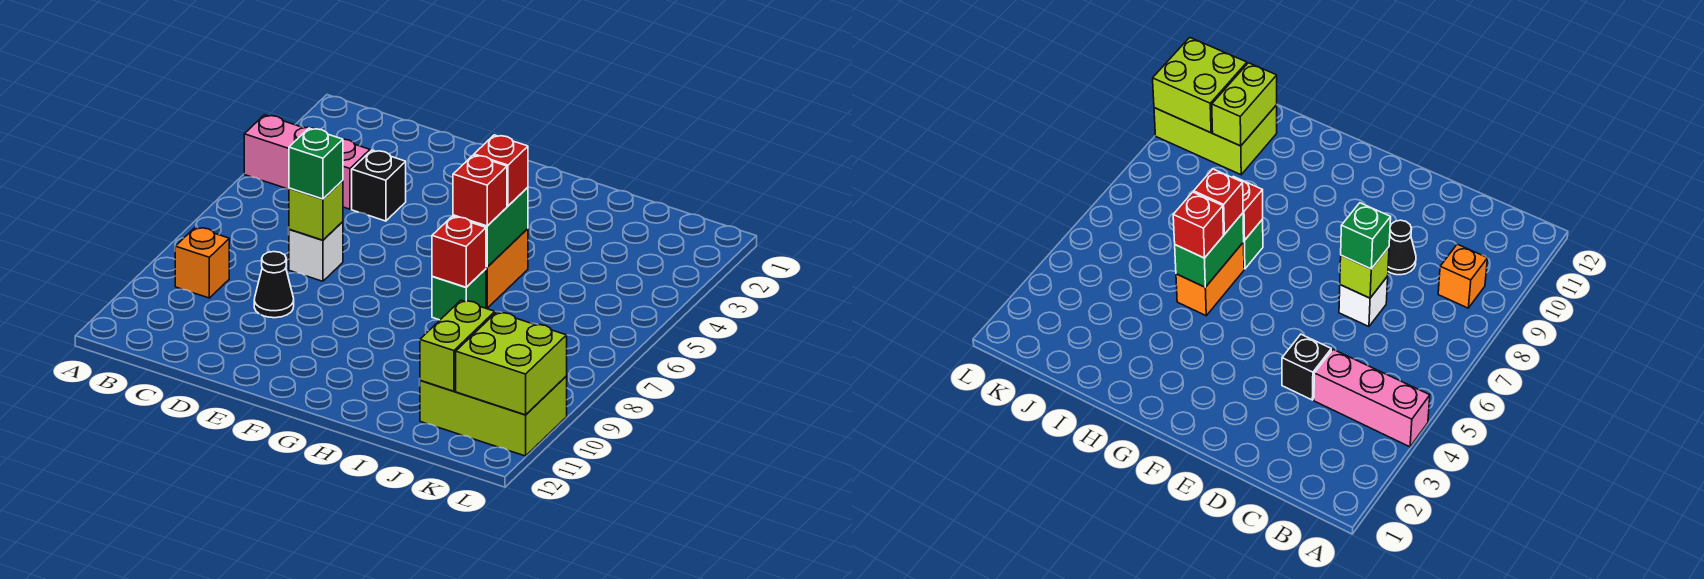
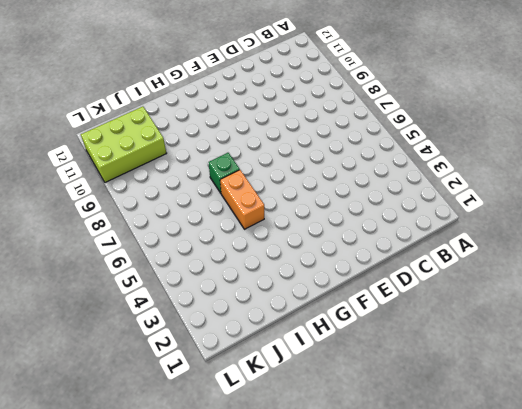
none -> pink 1x3 brick [244,115,370,209]
none -> orange 1x1 brick [175,227,229,298]
none -> black 1x1 brick [352,150,406,221]

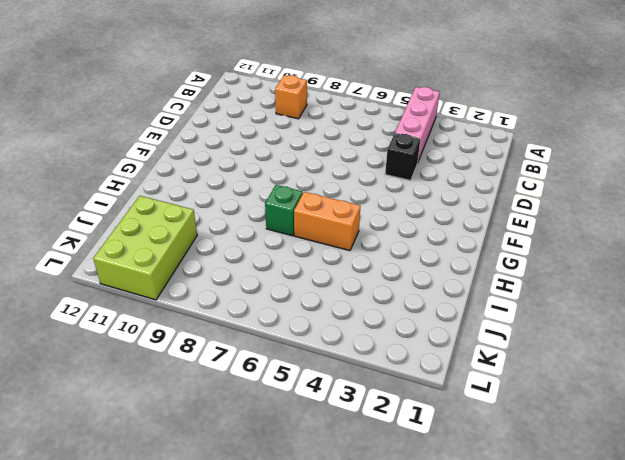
none -> white 1x1 brick [289,222,343,281]
none -> black 1x1 cone [254,252,294,318]
none -> lime 1x1 brick [289,180,343,240]

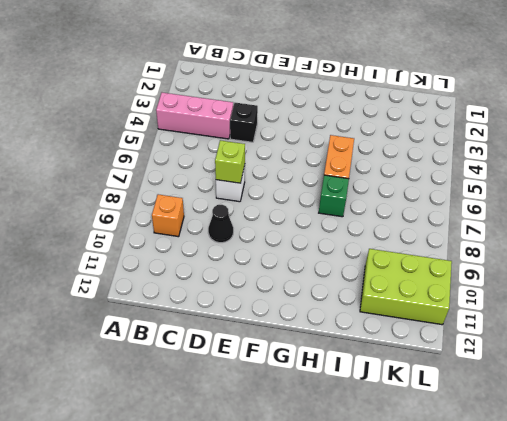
none -> green 1x2 brick [453,187,528,267]
none -> red 1x1 brick [432,216,486,287]
none -> lime 1x2 brick [420,300,495,391]

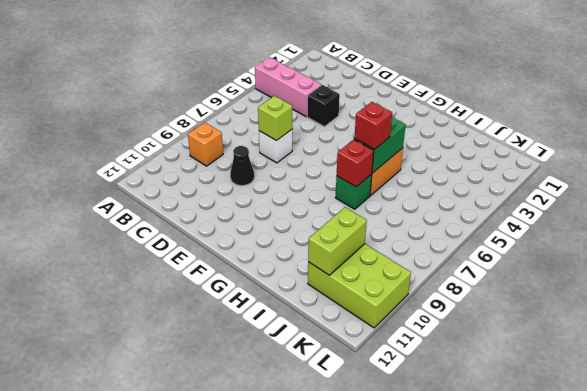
none -> lime 2x2 brick [456,312,567,415]
none -> green 1x1 brick [289,128,343,199]
none -> red 1x1 brick [474,135,528,206]

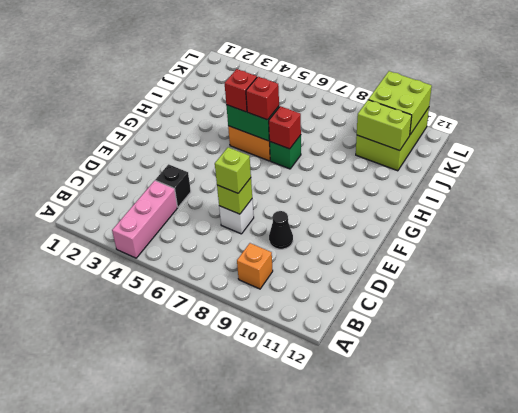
lime 1x1 brick [215,147,251,193] -> green 1x1 brick [289,128,343,199]

